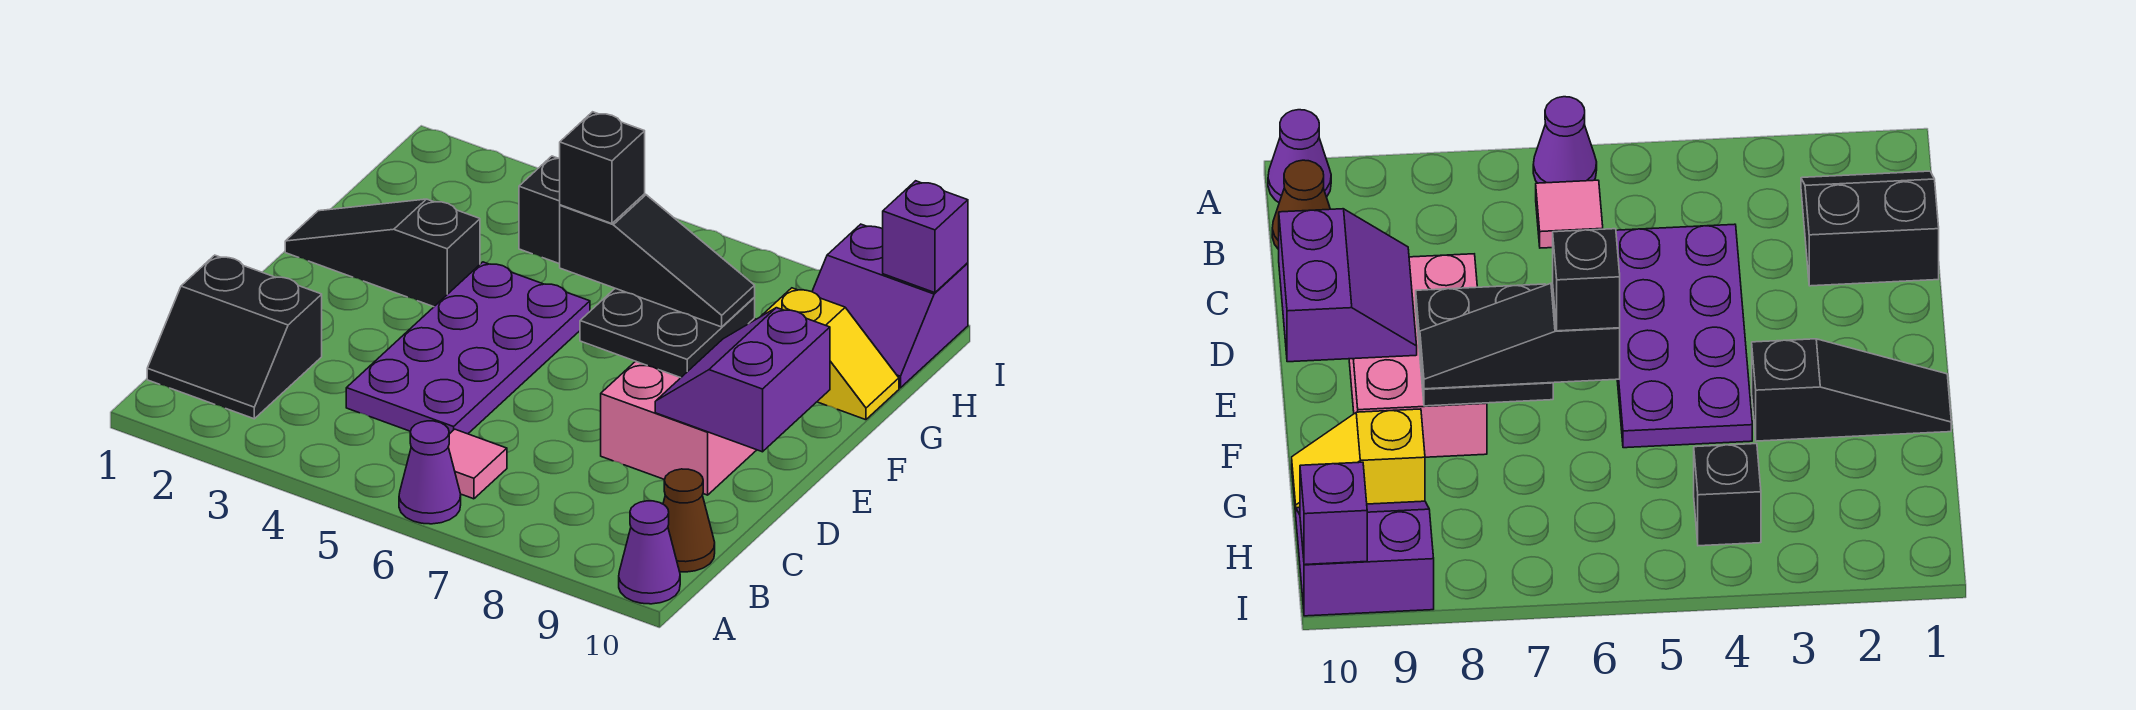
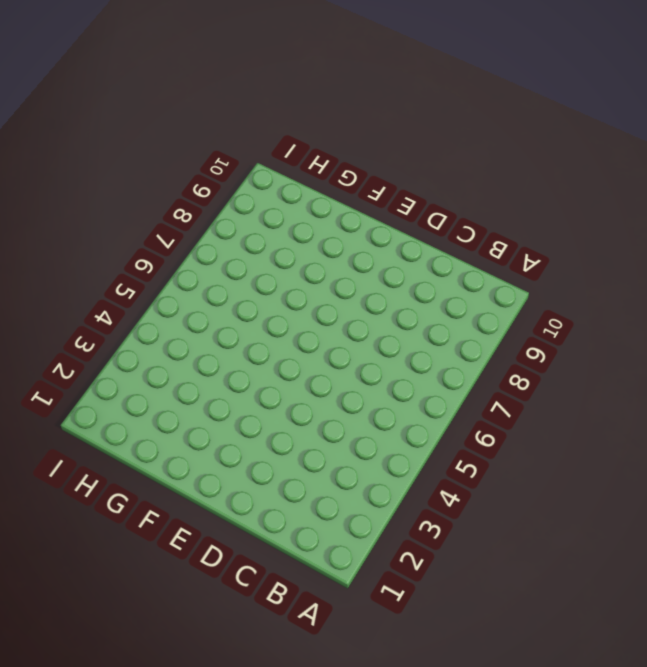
none -> purple 1x1 cone [399,421,461,524]
none -> purple 1x1 cone [619,501,680,604]
none -> black 2x2 slope [147,255,322,419]

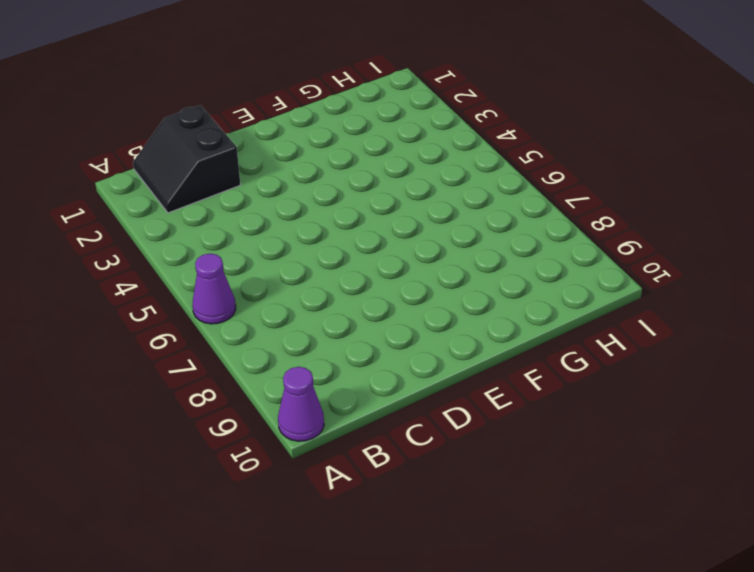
none -> pink 1x1 tile [448,429,507,499]
none -> brown 1x1 cone [663,469,715,572]
none -> purple 2x4 plate [346,262,590,434]

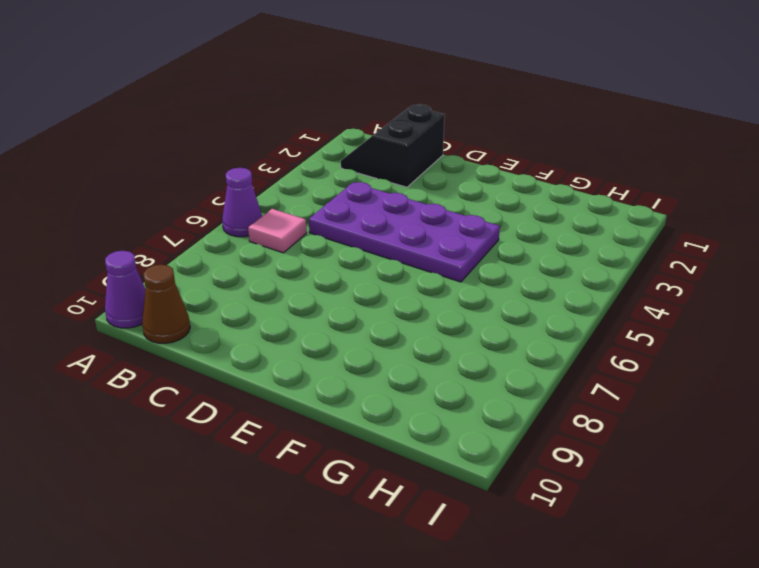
none -> pink 2x3 brick [601,319,756,495]
none -> black 1x3 slope [285,199,480,307]
none -> yellow 1x2 slope [762,288,899,420]

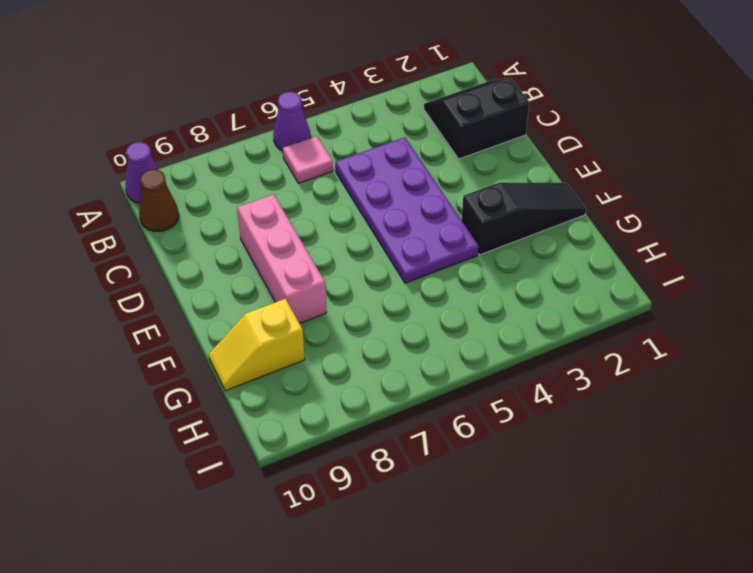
pink 1x3 brick [237,194,326,323] -> pink 2x3 brick [601,319,756,495]
none -> black 1x1 brick [519,156,560,264]
none -> purple 2x2 slope [812,224,968,388]
none -> purple 2x2 slope [655,308,830,452]

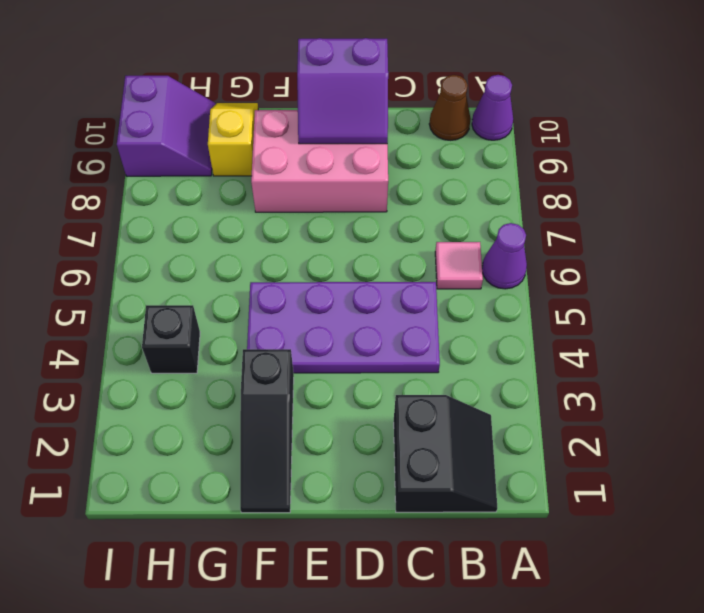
none -> black 2x2 plate [580,288,755,378]
none -> purple 1x1 brick [883,181,968,293]
none -> black 1x3 slope [560,194,755,327]

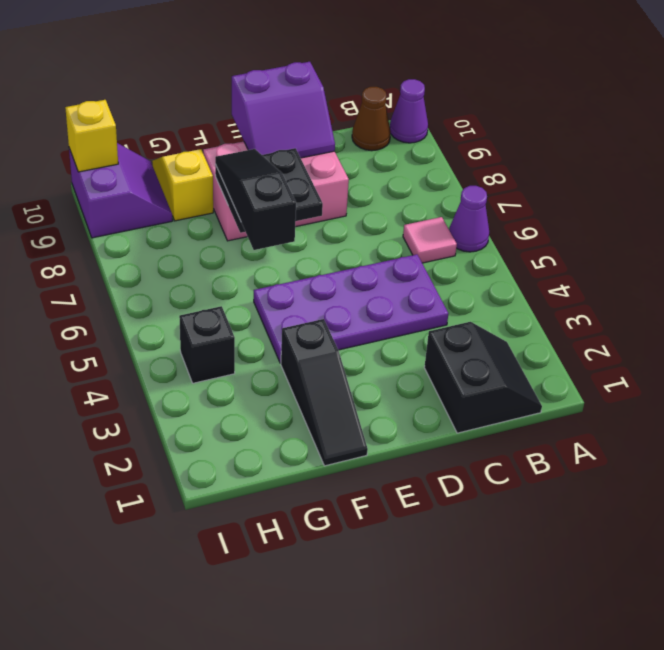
yellow 1x1 brick [65,100,118,172] -> purple 1x1 brick [883,181,968,293]
none -> black 1x1 brick [560,112,645,224]

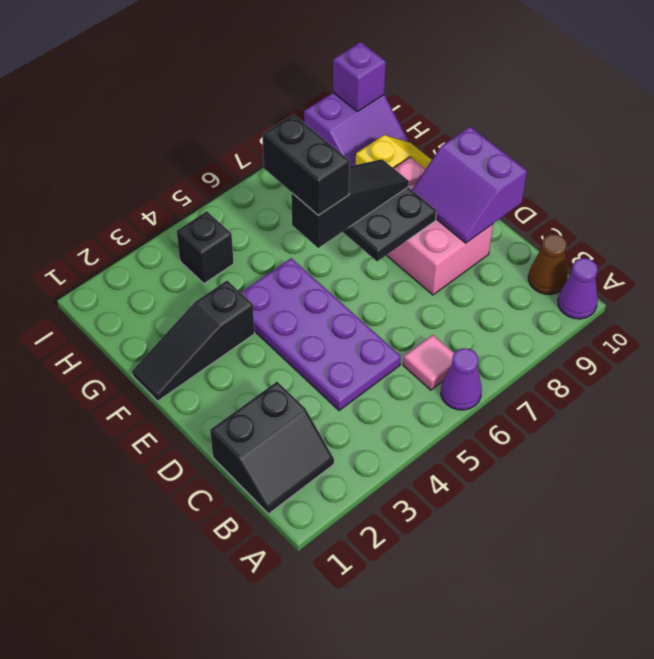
black 1x2 brick [262,114,350,215] -> black 1x1 brick [560,112,645,224]

